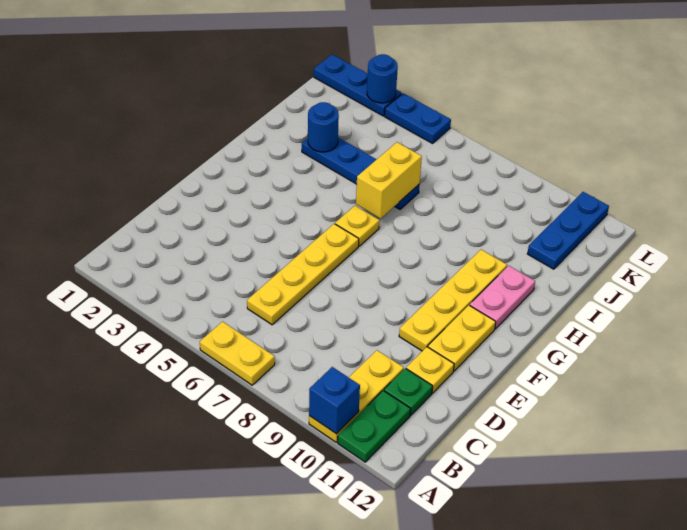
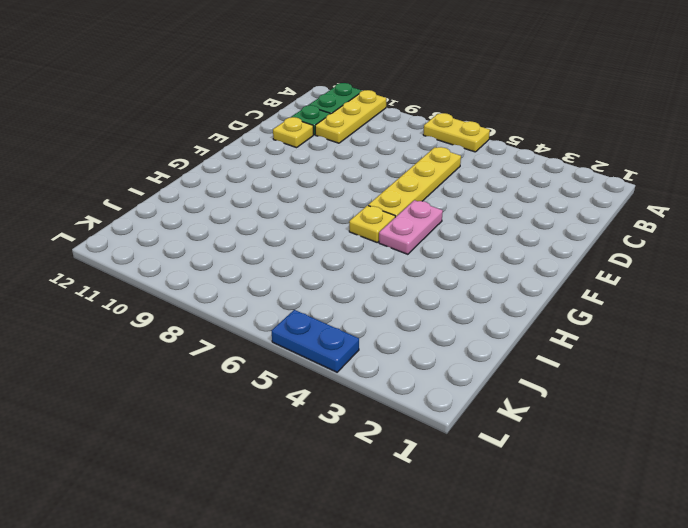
pink 1x2 plate [379,200,443,254] -> pink 1x2 plate moved to [470,266,535,329]
none -> yellow 1x4 plate [399,250,507,351]
none -> yellow 1x2 plate [428,305,496,371]
none -> blue 1x4 plate [302,138,420,209]

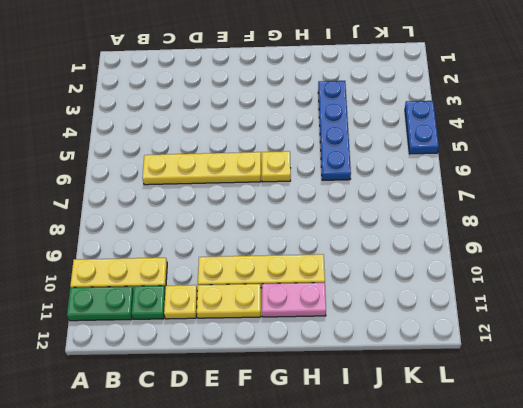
none -> yellow 1x2 plate [200,322,275,385]
none -> blue 1x3 plate [527,192,609,269]
none -> blue 1x3 plate [314,54,402,116]

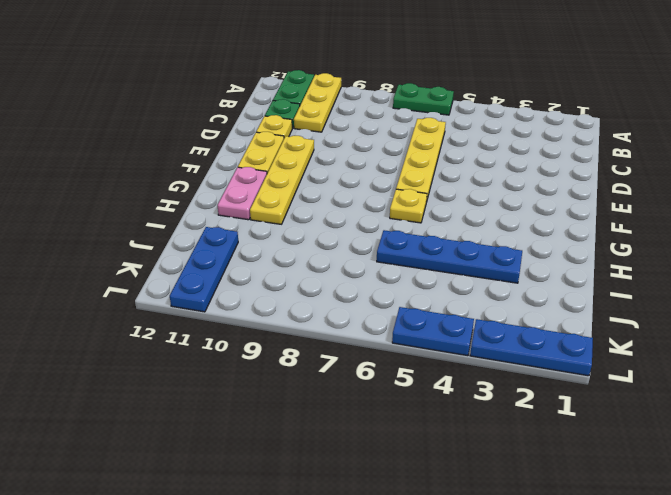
green 1x2 plate [393,83,454,115] -> yellow 1x2 plate [200,322,275,385]
none -> blue 1x1 brick [309,367,360,434]
none -> yellow 1x2 brick [356,142,422,219]
none -> blue 1x1 round brick [308,102,339,152]

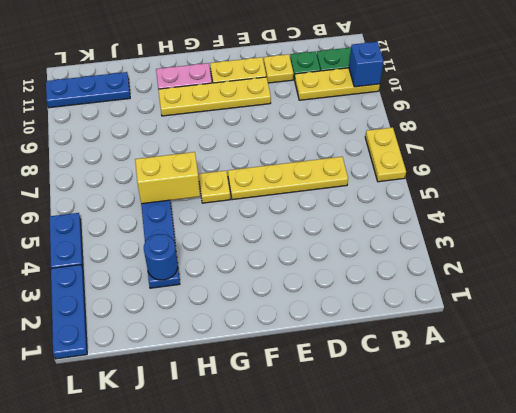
none -> blue 1x1 round brick [367,54,398,103]

